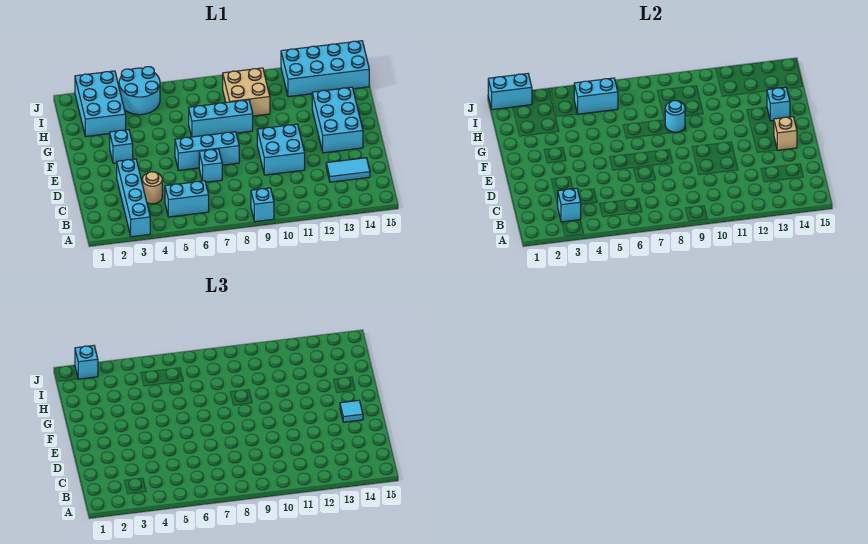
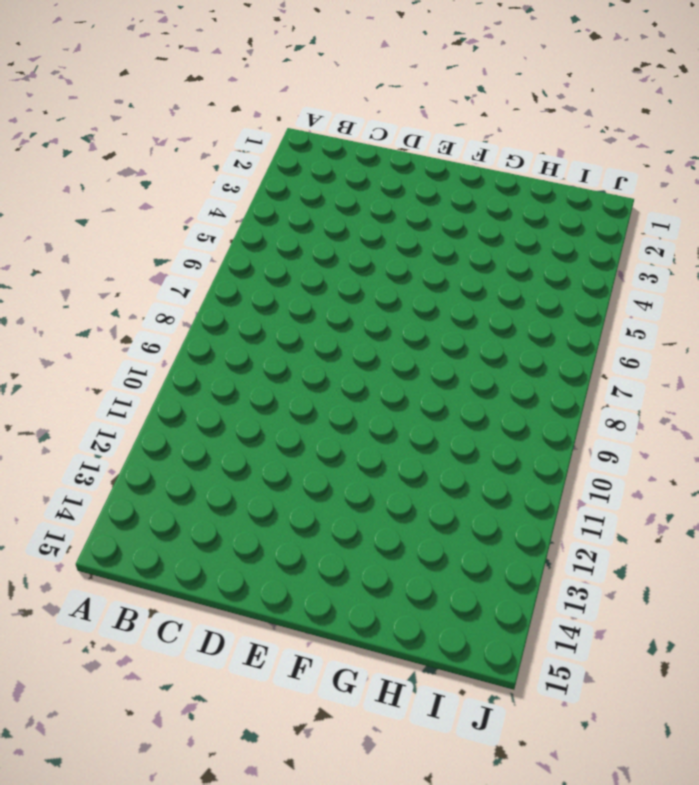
none -> cyan 1x4 brick [117,159,150,237]
none -> cyan 1x1 brick [251,188,274,222]
none -> cyan 1x2 brick [165,181,209,217]

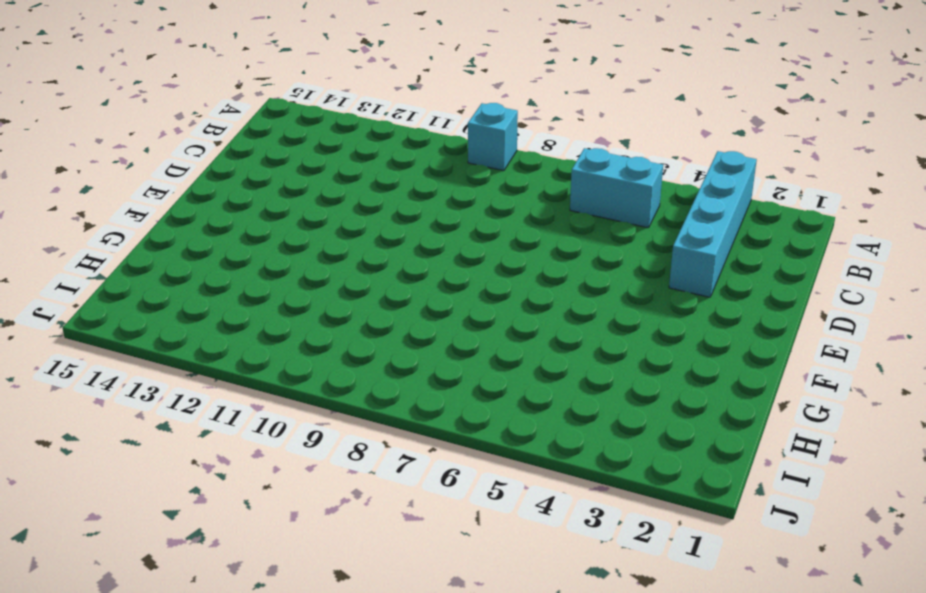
none -> tan 1x1 round brick [142,172,162,204]
none -> cyan 1x2 tile [326,158,370,182]
none -> cyan 1x1 brick [199,149,222,182]

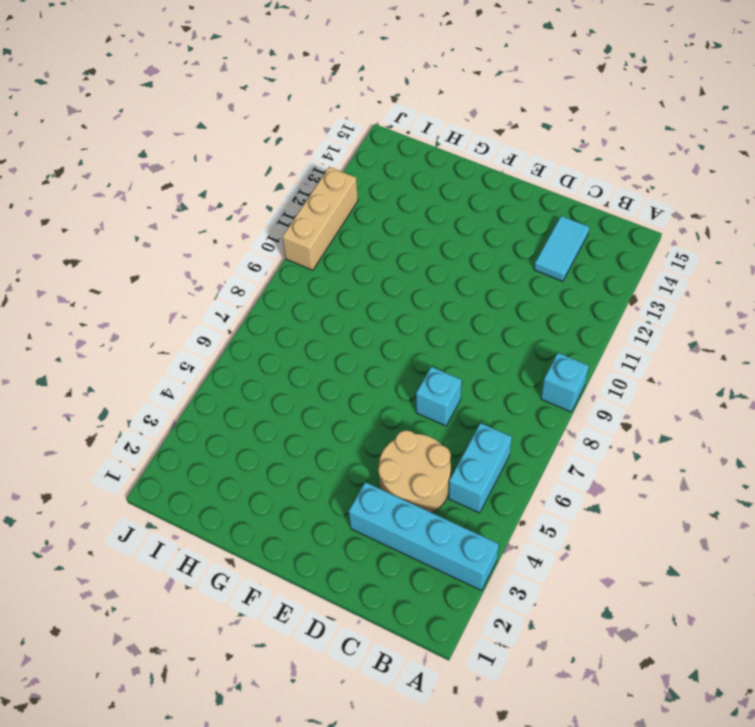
tan 2x2 round brick [378,431,451,513] -> tan 1x1 round brick [142,172,162,204]
tan 1x3 brick [282,167,358,270] -> cyan 2x4 brick [281,41,369,97]
none -> cyan 2x2 brick [257,124,305,175]
none -> cyan 1x3 brick [175,132,239,170]
none -> cyan 2x3 brick [312,87,363,153]

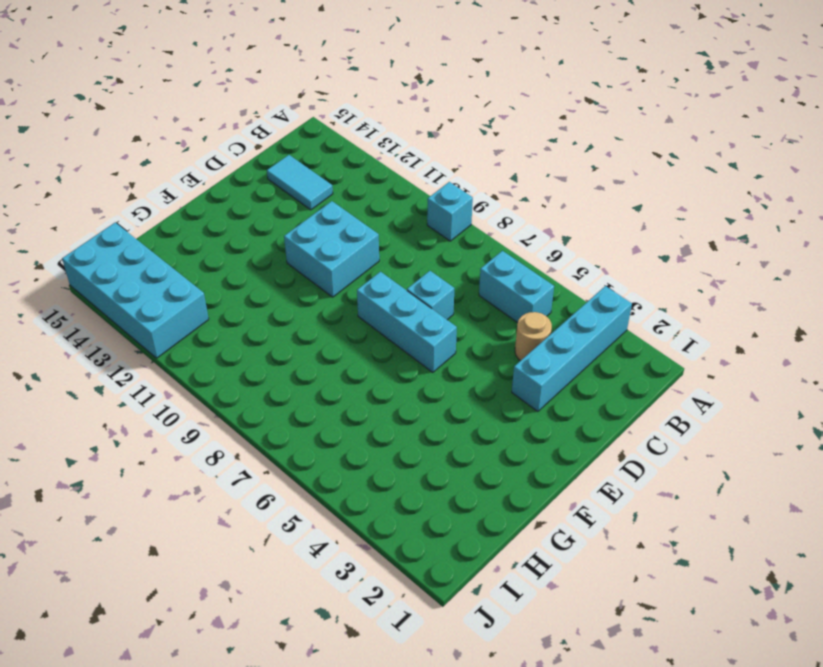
none -> cyan 2x3 brick [312,87,363,153]
none -> cyan 1x1 brick [110,130,133,163]
none -> cyan 1x3 brick [189,100,253,137]

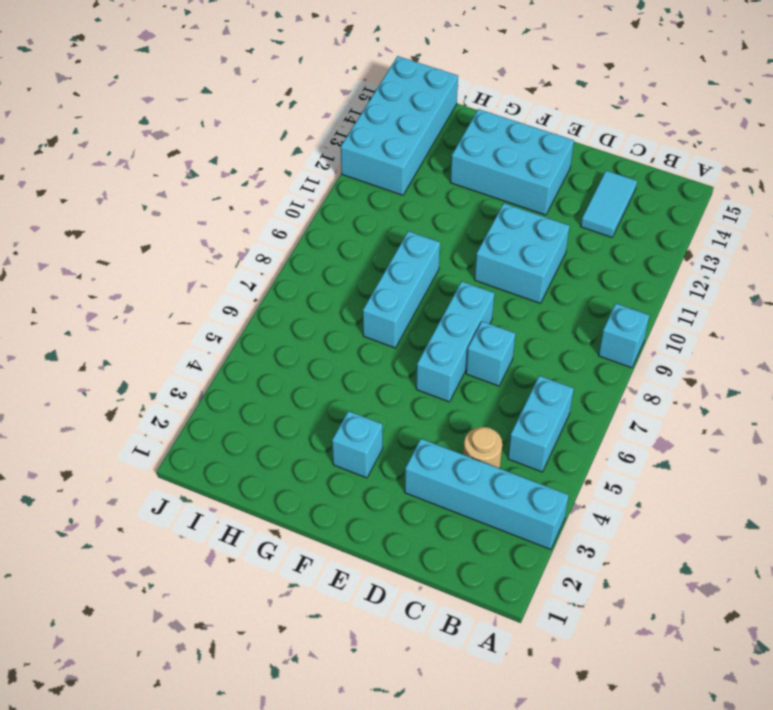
none -> cyan 2x3 brick [75,71,126,136]
none -> tan 2x2 brick [223,68,270,116]
none -> cyan 2x2 round brick [119,67,160,115]

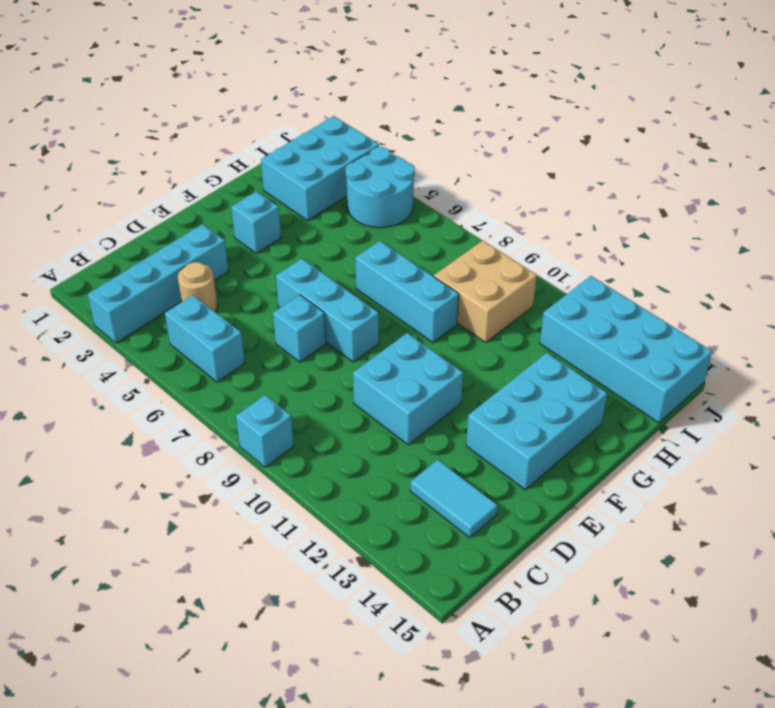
none -> cyan 1x1 brick [558,188,581,222]
none -> tan 1x1 brick [774,117,797,150]
none -> cyan 1x1 round brick [665,101,685,132]

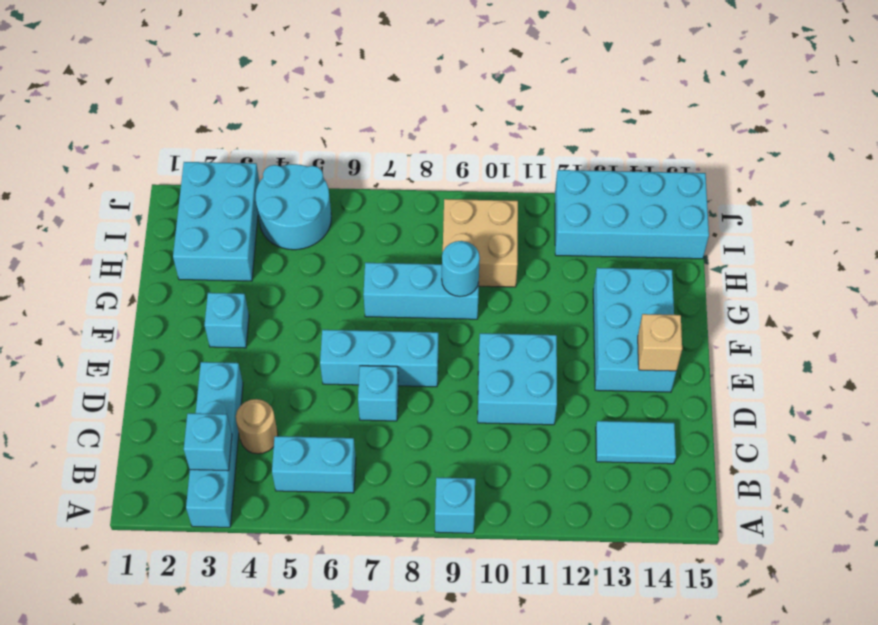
none -> cyan 1x1 brick [767,87,790,121]
none -> cyan 1x2 brick [574,78,618,114]
none -> cyan 1x2 brick [488,74,532,110]

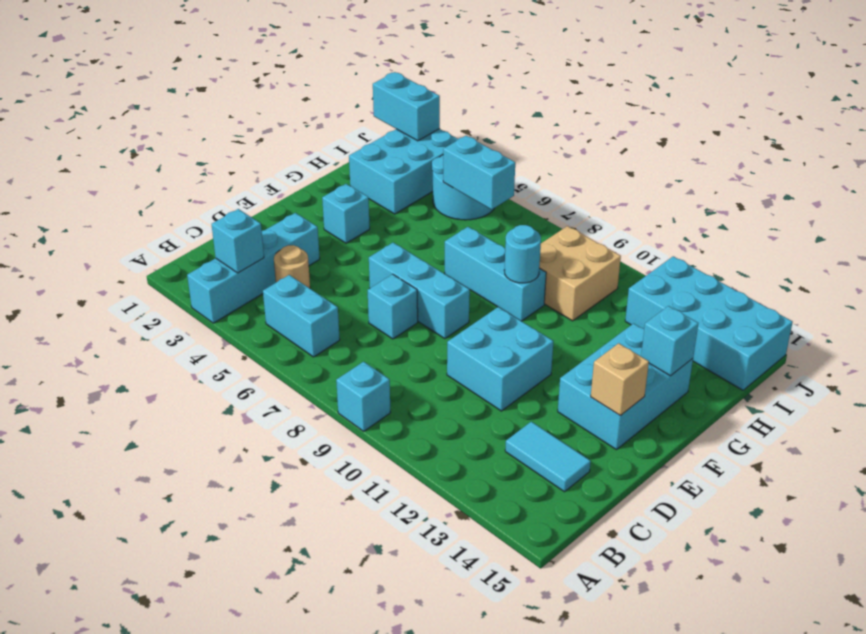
none -> cyan 1x1 tile [340,400,363,422]
none -> cyan 1x1 brick [75,346,98,379]

